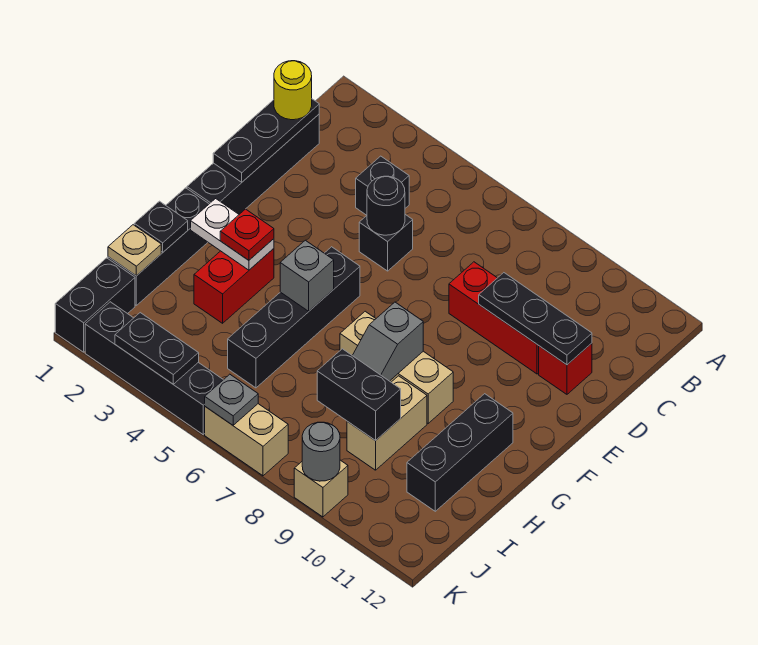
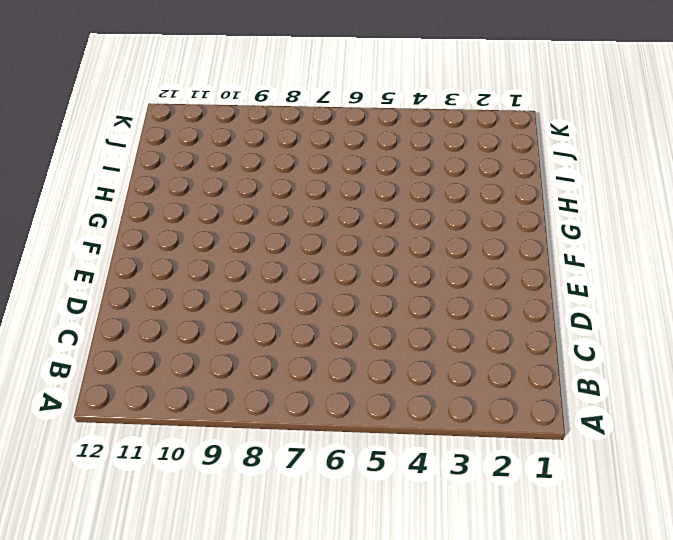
none -> black 1x4 brick [187,114,319,214]
none -> black 1x1 brick [356,156,409,215]
none -> black 1x1 brick [359,215,413,271]

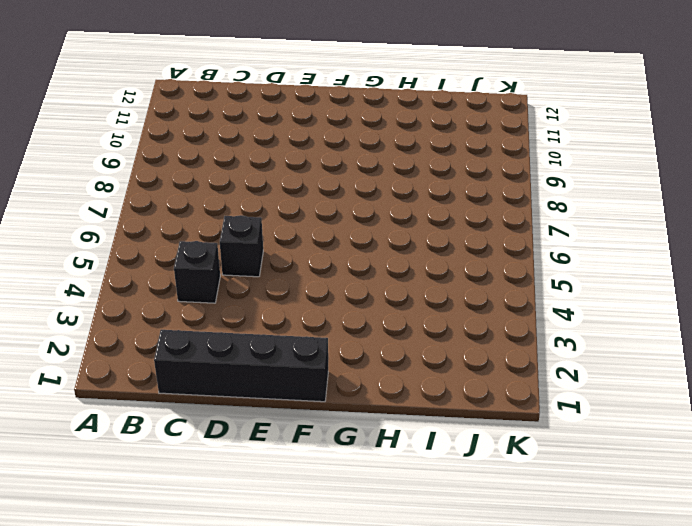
none -> red 1x3 brick [449,262,539,374]
none -> red 1x1 brick [539,343,592,394]
none -> black 1x4 brick [228,247,360,388]

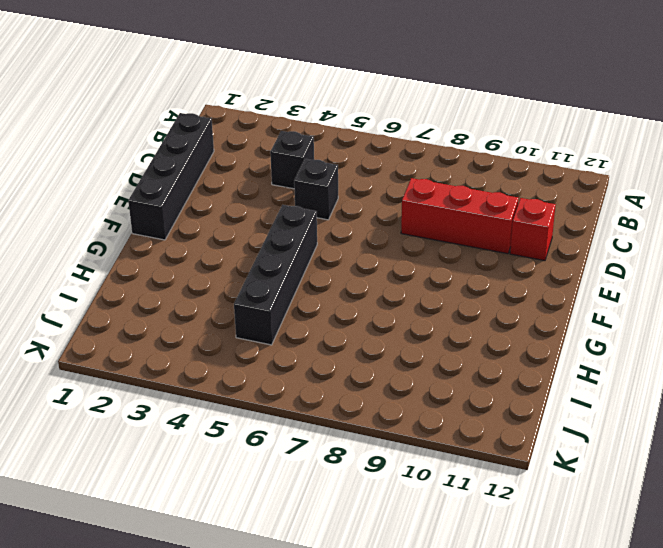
none -> black 1x3 brick [108,188,209,305]
none -> red 1x2 brick [194,249,274,323]
none -> tan 1x3 brick [340,311,453,423]

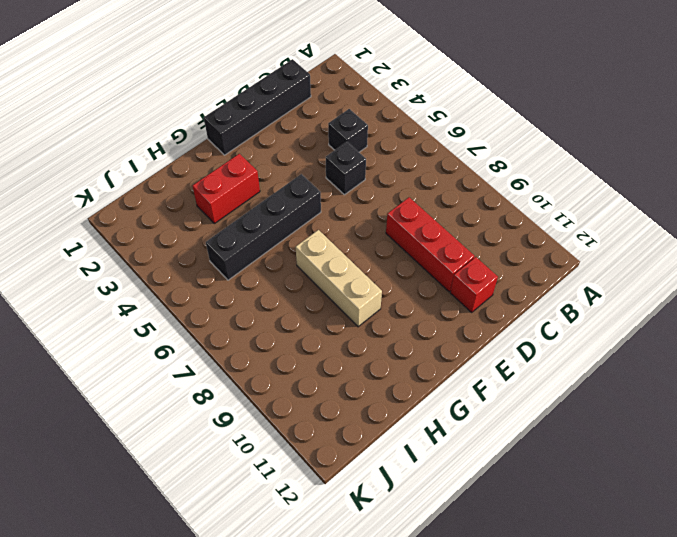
none -> black 1x3 brick [108,188,209,305]
none -> black 1x3 brick [407,394,513,511]
none -> tan 1x2 brick [347,376,427,470]

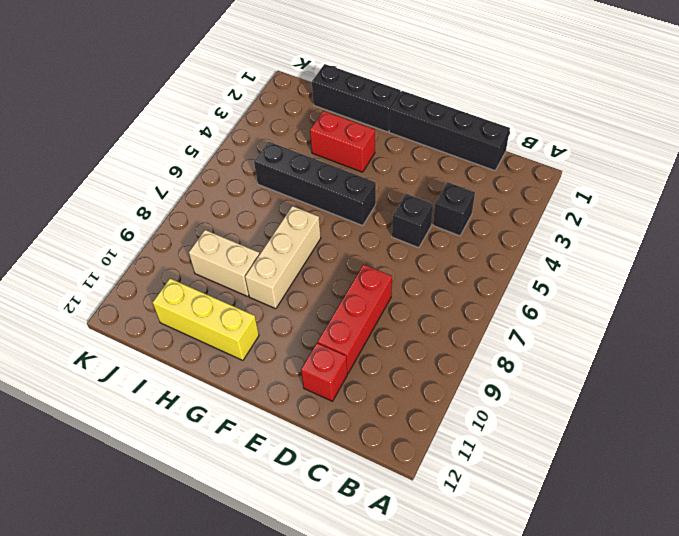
yellow 1x3 brick [153,278,259,360] -> black 1x3 brick [407,394,513,511]
none -> black 1x2 brick [55,258,135,352]
none -> black 1x4 brick [85,302,223,434]
none -> tan 1x2 brick [205,404,288,476]

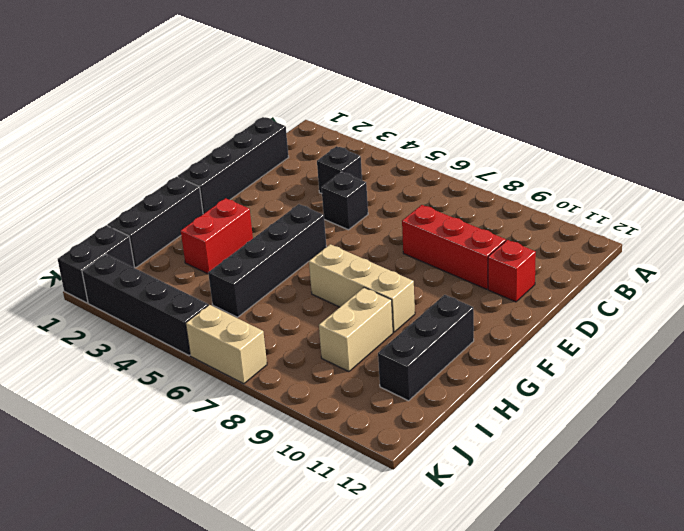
none -> tan 1x1 brick [294,460,348,517]
none -> black 1x3 plate [213,99,319,182]
none -> black 1x1 round brick [367,176,405,235]

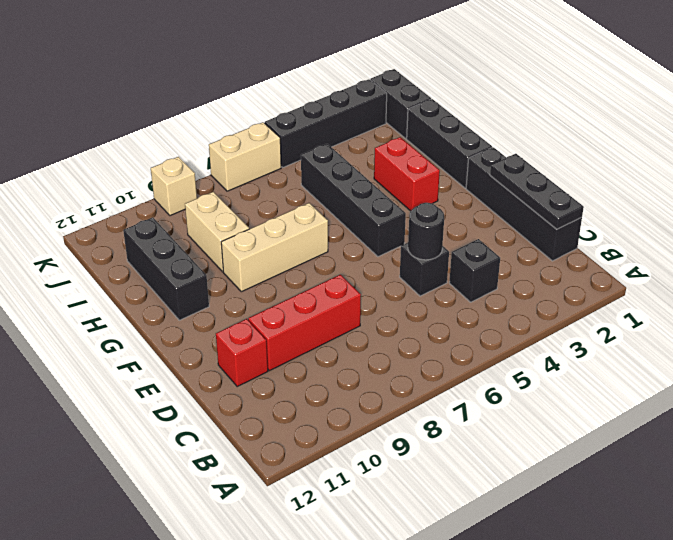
none -> black 1x3 plate [479,273,592,365]
none -> white 1x2 plate [191,199,274,270]
none -> grey 1x1 brick [280,240,334,311]

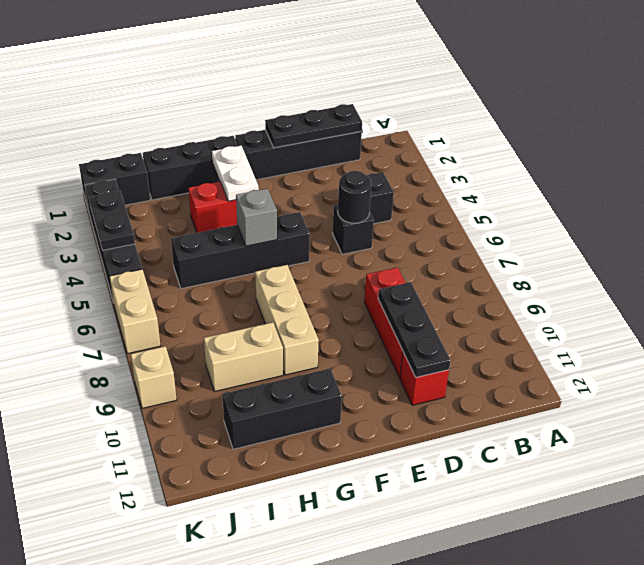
none -> grey 1x2 slope [352,302,423,381]
none -> black 1x1 plate [134,201,188,252]
none -> tan 1x1 plate [108,225,161,276]

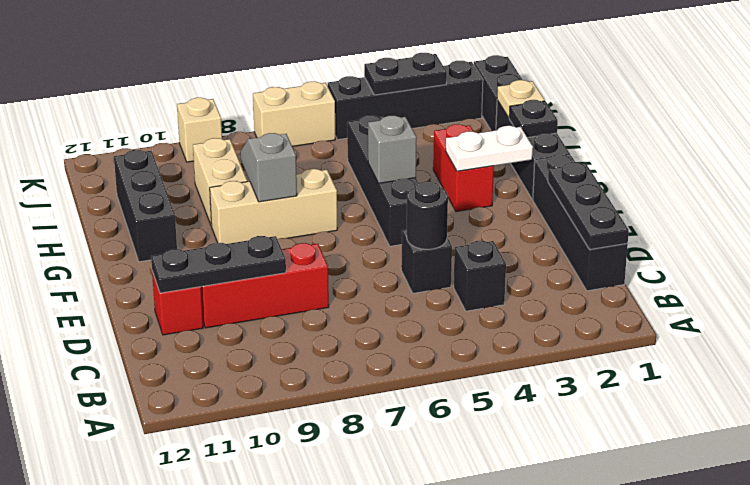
none -> black 1x2 brick [317,349,401,441]
none -> grey 1x1 plate [205,374,258,425]
none -> grey 1x1 round brick [302,422,340,481]

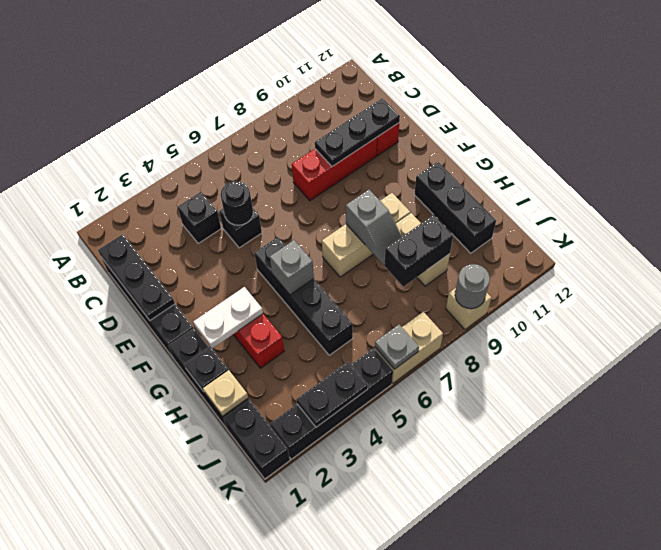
none -> yellow 1x1 round brick [274,61,312,120]
none -> red 1x1 plate [220,209,274,260]

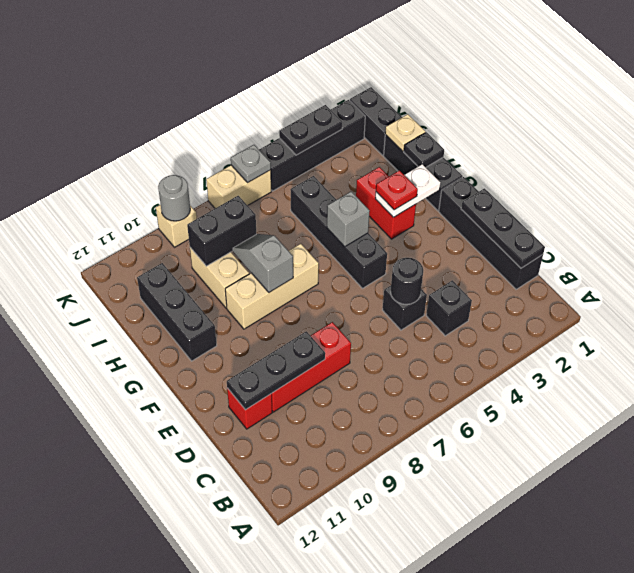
none -> yellow 1x1 round brick [274,61,312,120]

